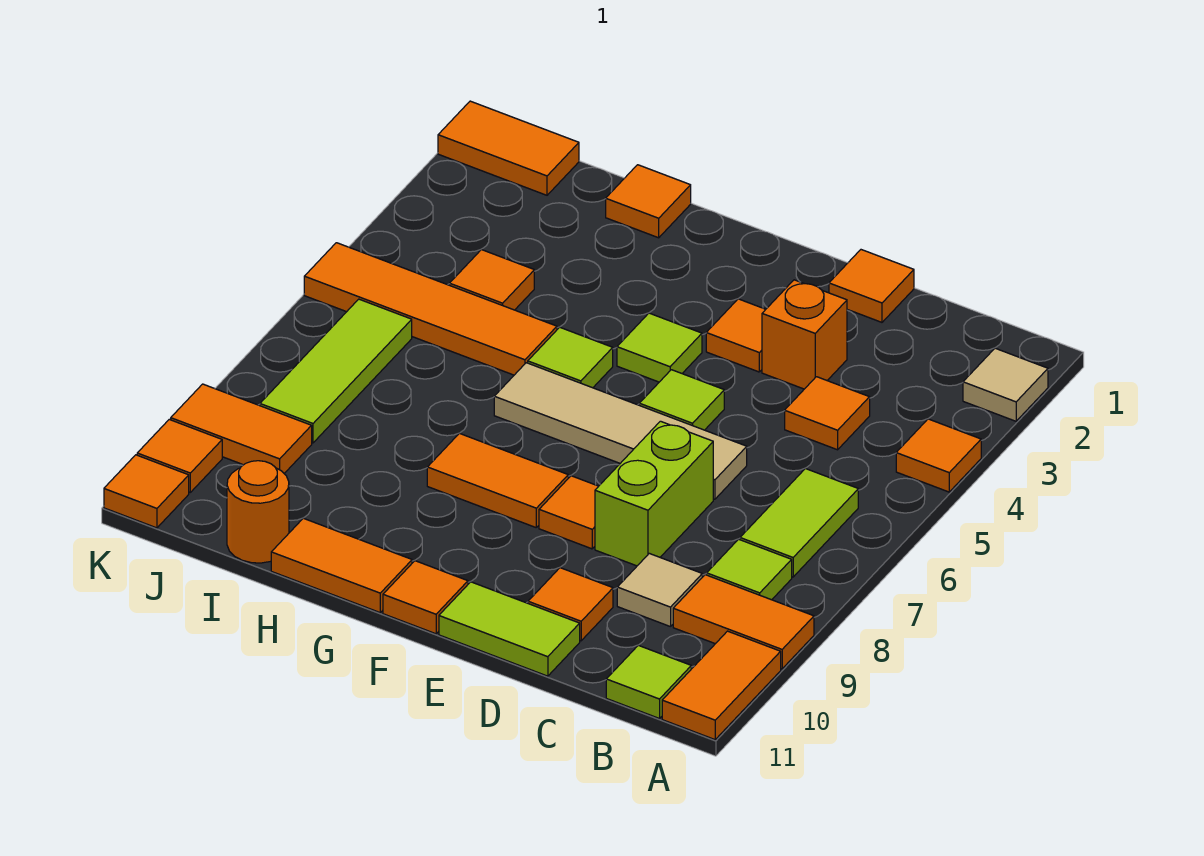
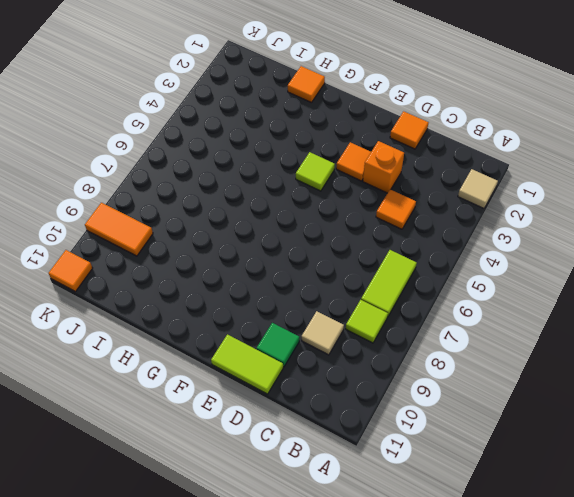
green 1x1 tile [257,323,299,367] -> orange 1x1 tile [528,568,613,641]
none -> orange 1x1 tile [896,419,981,492]
none -> orange 1x2 tile [673,575,814,669]
none -> orange 1x2 tile [662,631,781,740]
none -> lime 1x1 tile [606,645,691,719]

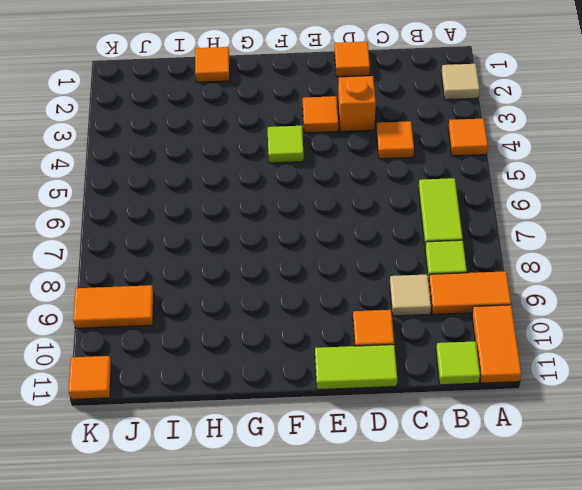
none -> tan 1x4 tile [494,363,747,499]
none -> lime 1x2 brick [595,421,713,566]
none -> lime 1x1 tile [639,370,724,430]
none -> orange 1x1 tile [539,476,599,549]

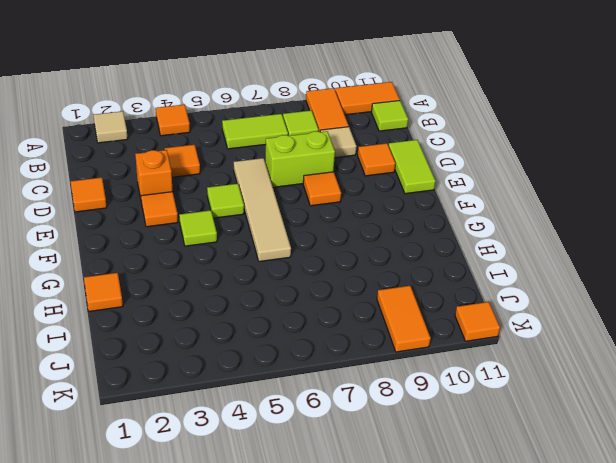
none -> orange 1x2 tile [427,433,568,527]
none -> orange 1x1 tile [383,561,468,634]
none -> lime 1x1 tile [528,327,613,388]
none -> orange 1x2 tile [271,518,412,612]

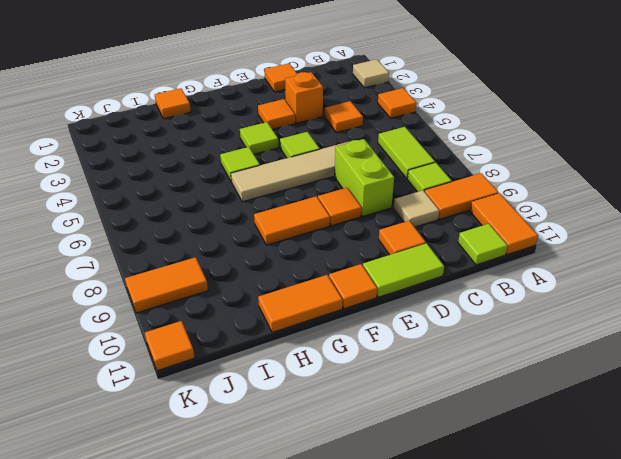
none -> orange 1x4 tile [304,243,557,375]
none -> orange 1x1 tile [450,250,534,310]
none -> orange 1x1 round brick [227,461,289,563]
none -> orange 1x2 tile [438,101,579,195]

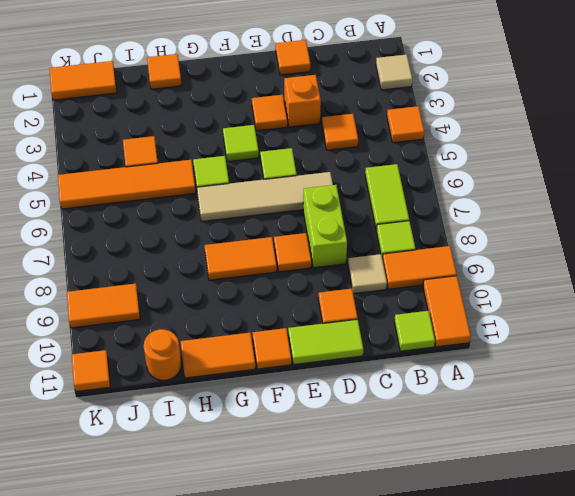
none -> lime 1x3 tile [260,299,412,443]
none -> orange 1x1 tile [137,420,222,492]

